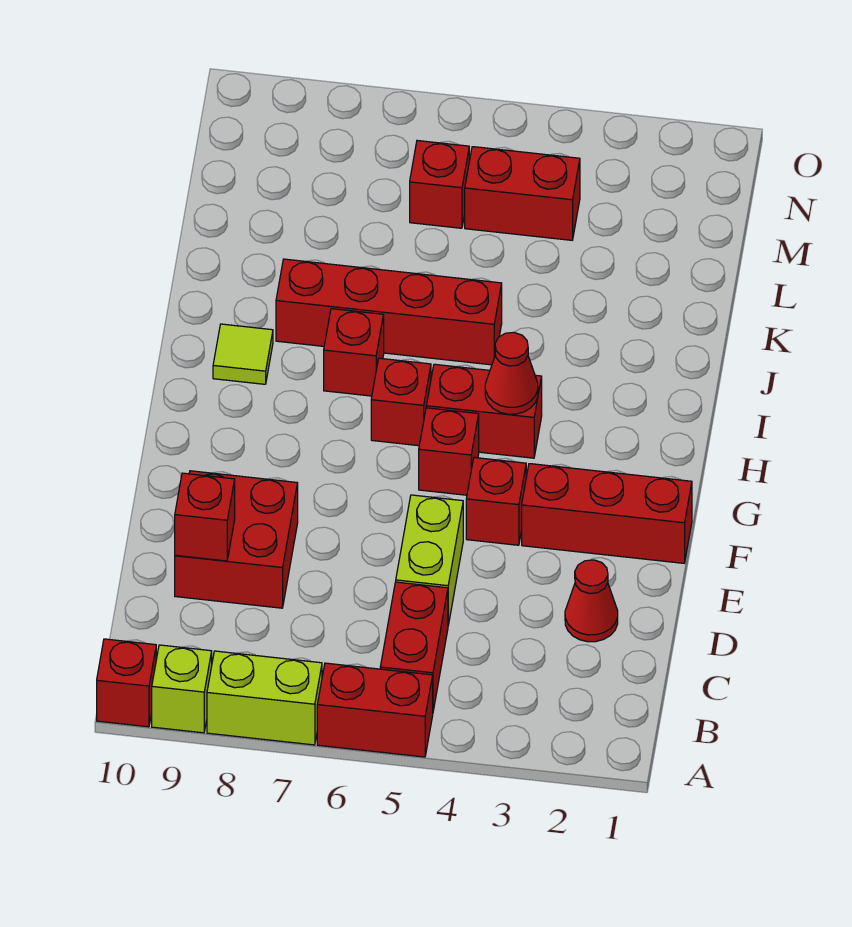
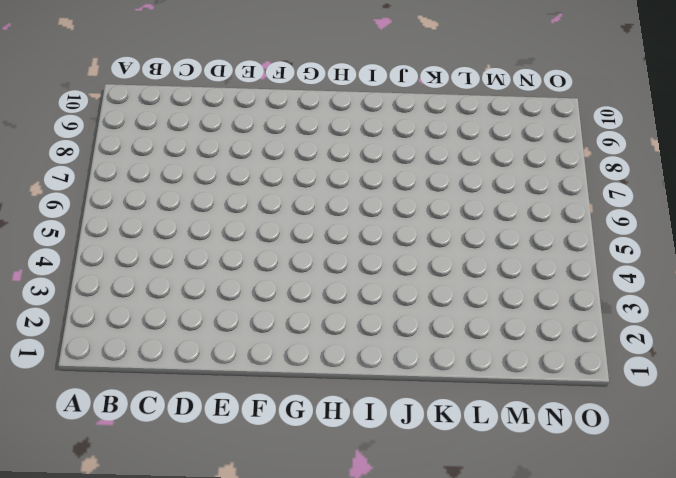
none -> red 1x2 brick [317,663,433,757]
none -> lime 1x2 brick [207,651,322,745]
none -> lime 1x1 brick [152,645,212,733]

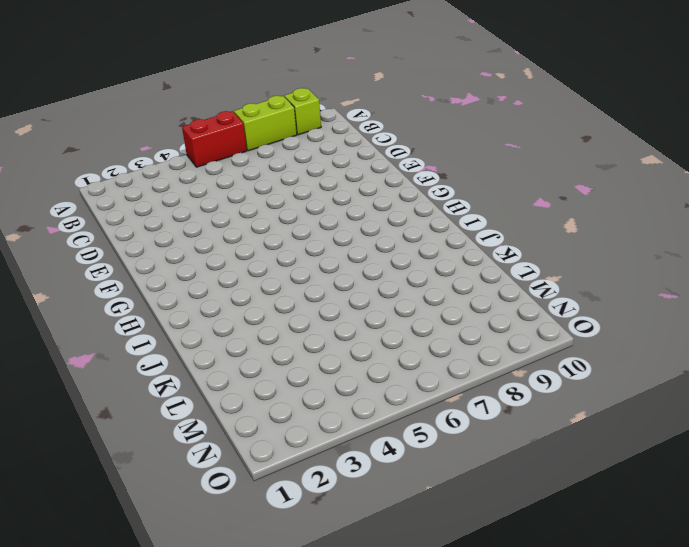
none -> red 1x1 brick [97,639,156,727]
none -> red 1x2 brick [380,582,448,711]
none -> red 1x1 cone [565,560,618,642]

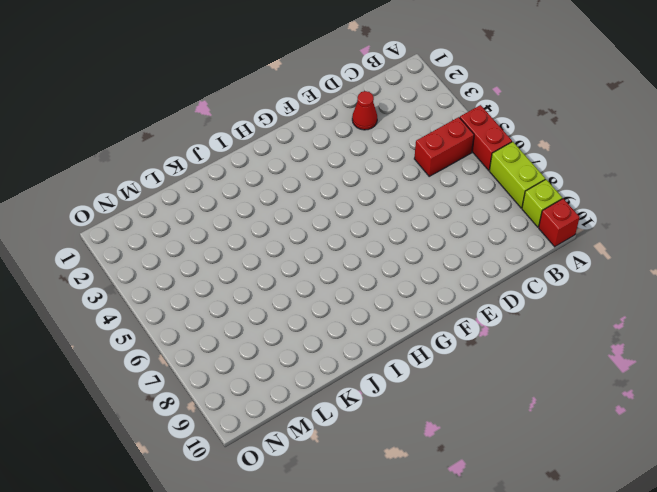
none -> lime 1x2 brick [396,495,463,625]
none -> red 2x2 brick [175,471,298,608]
none -> red 1x3 brick [522,464,692,563]

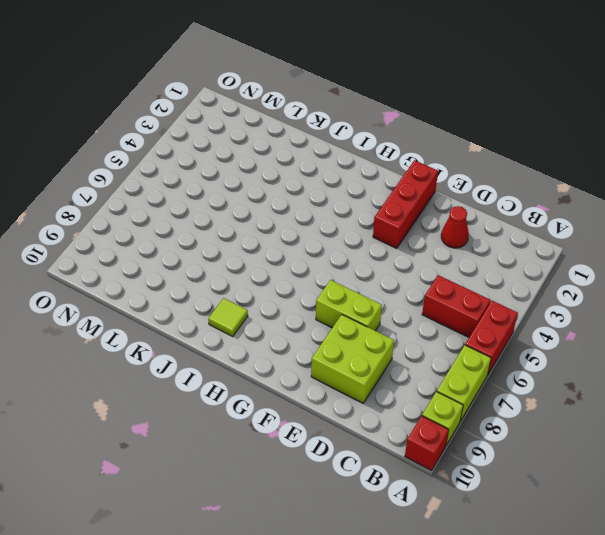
lime 2x2 brick [311,315,394,403] -> red 2x2 brick [175,471,298,608]
lime 1x2 brick [316,280,382,331] -> lime 1x2 brick moved to [396,495,463,625]
none -> red 1x1 brick [466,458,526,545]
none -> red 1x1 brick [419,408,479,495]
none -> red 1x2 brick [426,364,542,458]

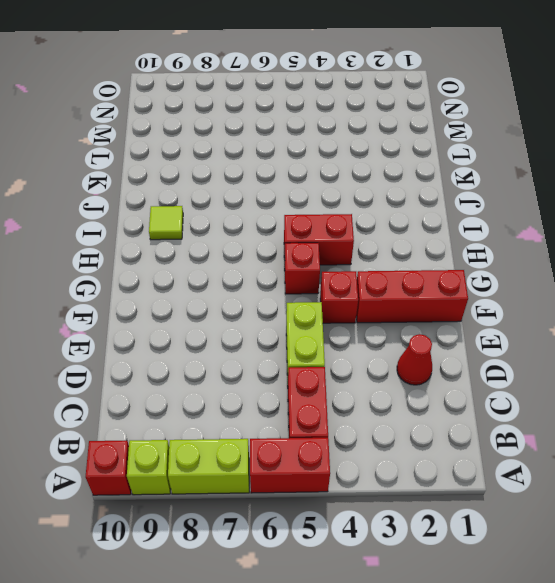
none -> red 2x2 brick [175,471,298,608]
none -> red 1x1 brick [371,358,431,446]
none -> red 1x1 brick [324,309,384,396]

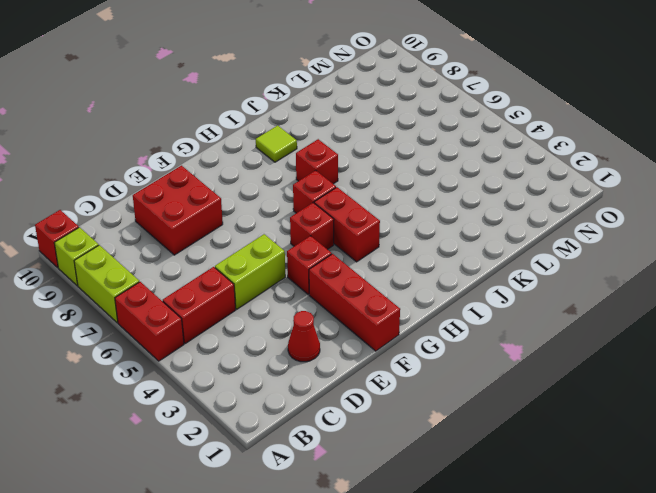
none -> red 1x4 brick [276,259,502,365]
none -> red 1x2 brick [465,147,580,240]
none -> red 1x1 brick [410,141,469,228]

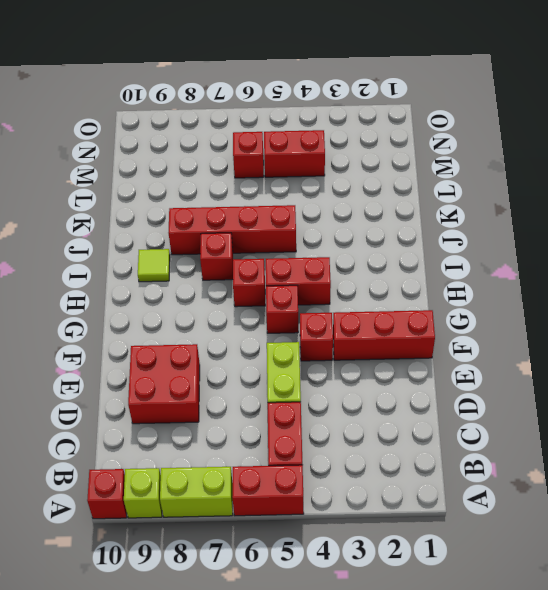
none -> red 1x1 cone [565,560,618,642]
none -> red 1x1 brick [175,473,235,561]
none -> red 1x1 cone [485,332,538,414]

